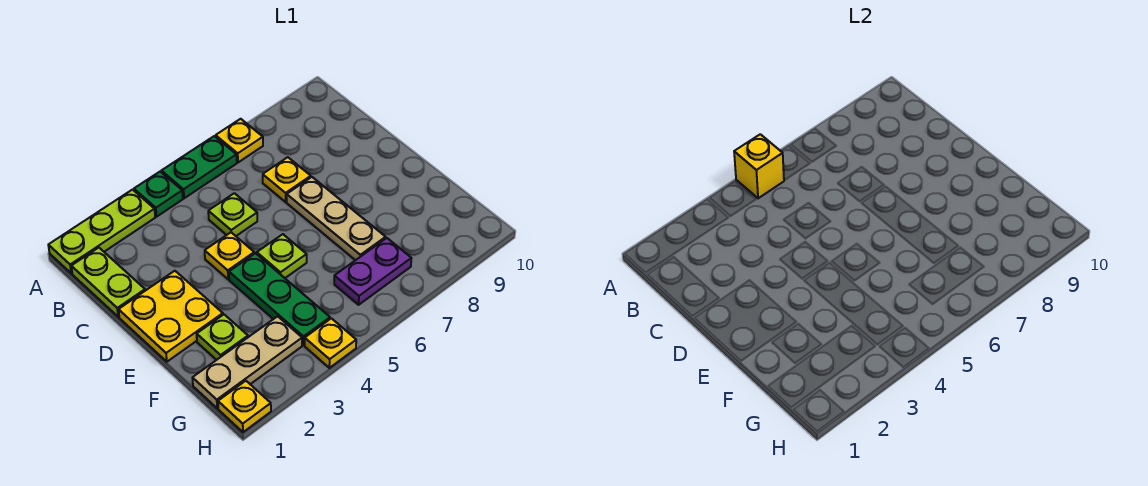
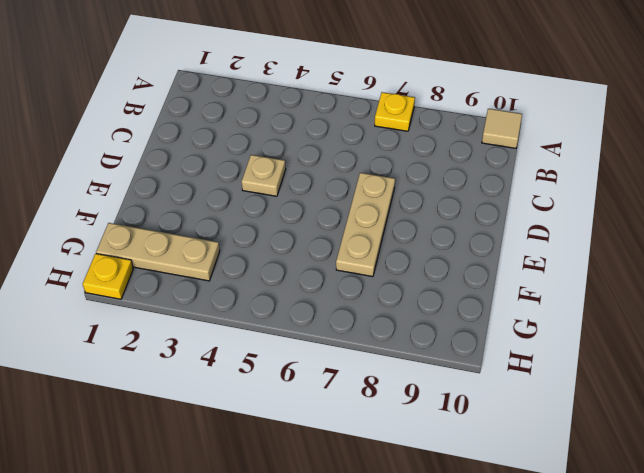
tan 1x1 tile [482,109,522,148] -> none
tan 1x1 plate [242,155,286,196] -> yellow 1x1 plate [205,232,254,279]
none -> lime 1x3 plate [48,190,155,273]
none -> green 1x1 plate [134,172,183,217]
none -> green 1x2 plate [162,136,237,198]

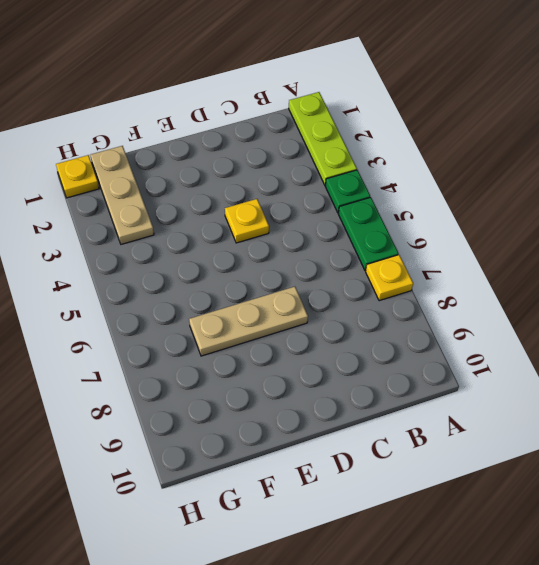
none -> lime 1x2 plate [71,248,145,317]
none -> lime 1x1 plate [208,193,257,236]
none -> yellow 1x1 plate [263,157,311,202]

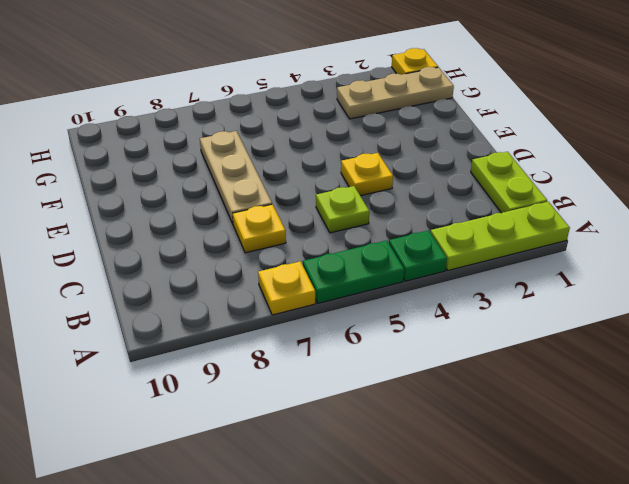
none -> yellow 2x2 plate [119,271,223,362]
none -> green 1x3 plate [229,253,330,345]
none -> lime 1x1 plate [257,234,307,278]

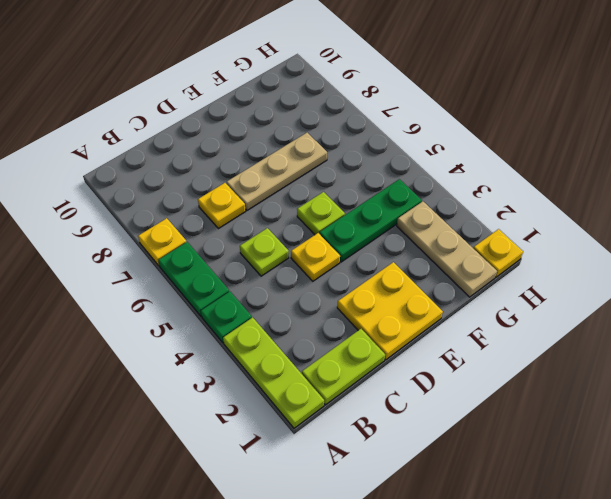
none -> lime 1x1 plate [197,315,248,360]
none -> purple 1x2 plate [334,238,411,305]
none -> yellow 1x1 plate [305,318,356,368]

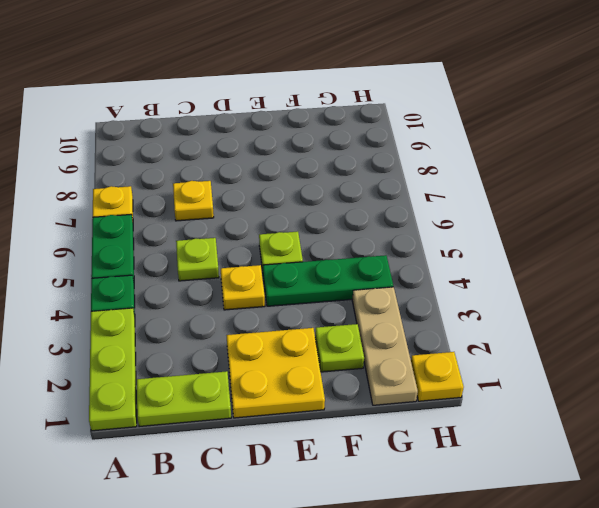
none -> tan 1x3 plate [287,177,386,260]
none -> purple 1x2 plate [334,238,411,305]
none -> yellow 1x1 plate [305,318,356,368]

